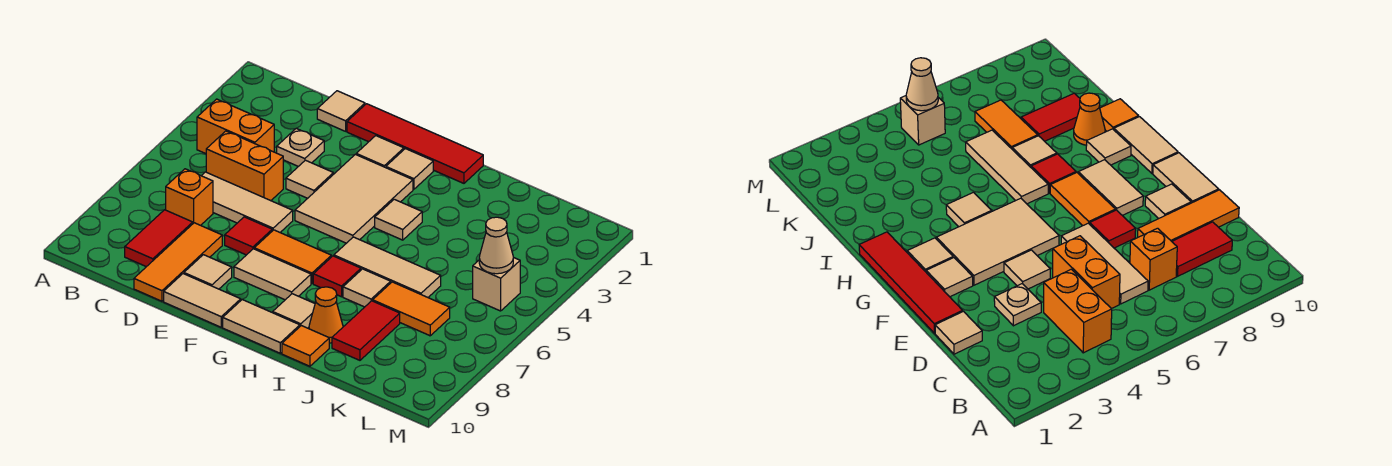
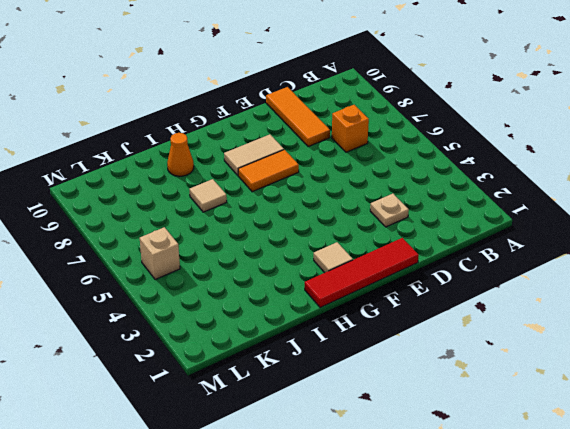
none -> orange 1x2 brick [197,99,274,154]
none -> orange 1x2 brick [206,131,283,201]
none -> tan 1x3 tile [201,172,293,232]
none -> red 1x2 tile [125,210,193,267]

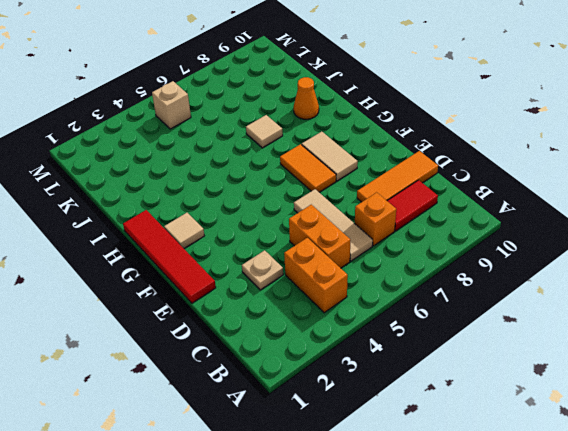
none -> tan 1x1 tile [317,91,365,131]
none -> tan 1x1 tile [286,160,333,198]
none -> red 1x1 tile [225,217,272,255]
none -> tan 1x1 tile [184,255,232,289]

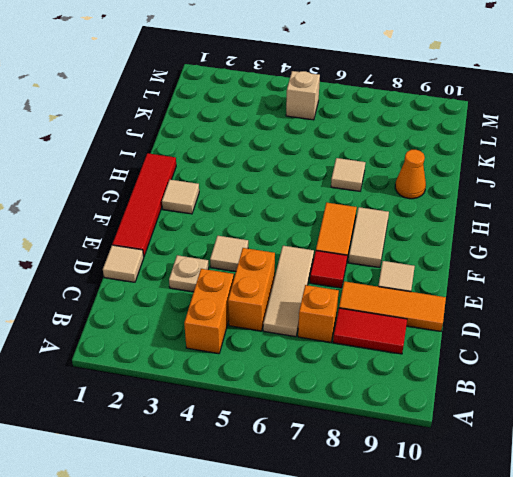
none -> tan 1x2 tile [164,274,241,327]
none -> tan 1x1 tile [356,136,404,168]
none -> tan 2x3 tile [295,154,413,243]
none -> tan 1x2 tile [223,299,300,353]

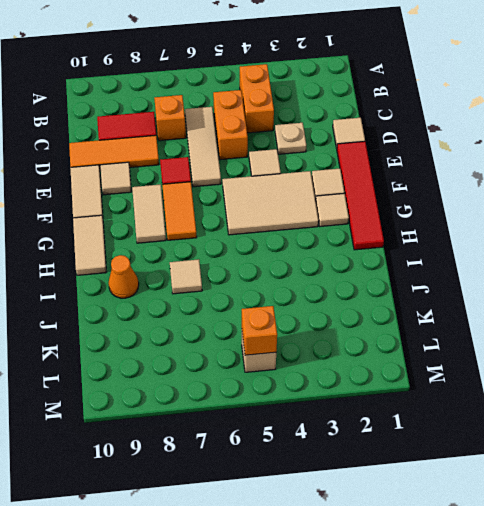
orange 1x1 brick [242,306,277,355] -> tan 1x1 cone [479,217,513,274]
none -> tan 1x1 tile [375,199,422,240]
none -> tan 1x3 tile [334,237,441,297]
none -> red 1x1 tile [313,256,361,297]
none -> tan 1x1 tile [273,294,315,328]

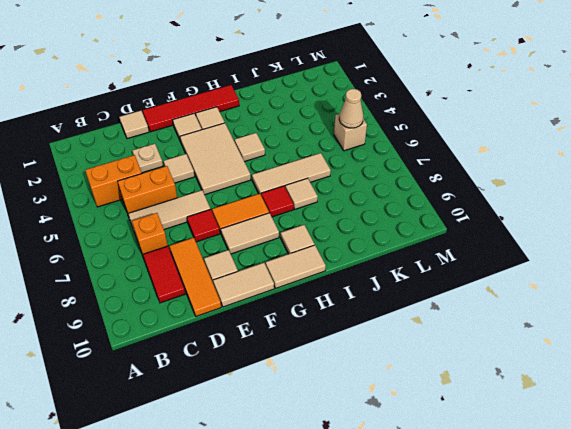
none -> orange 1x1 cone [309,287,343,343]
none -> orange 1x1 tile [282,326,329,366]
none -> orange 1x2 tile [373,282,450,336]
none -> red 1x2 tile [332,301,400,360]

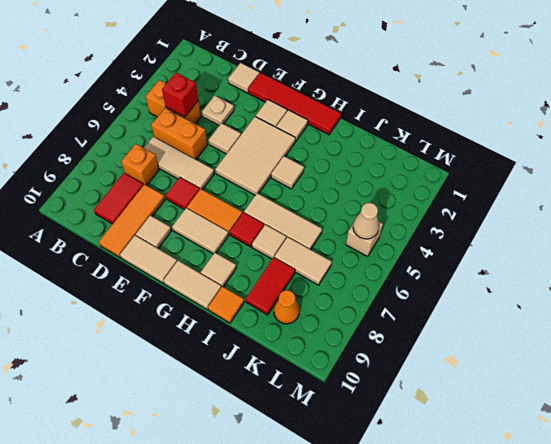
red 1x1 brick [162,73,198,117] -> none
tan 1x2 tile [274,237,332,285] -> orange 1x2 tile [373,282,450,336]
orange 1x1 cone [274,290,300,324] -> orange 1x1 cone moved to [309,287,343,343]

